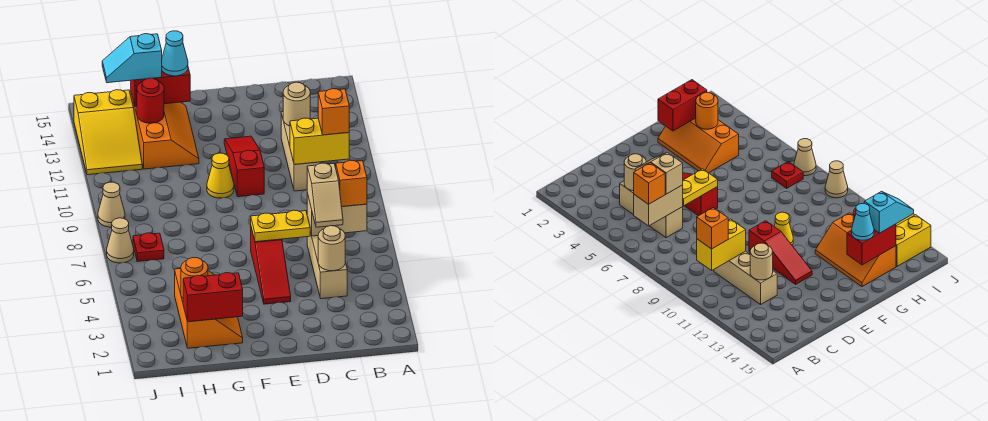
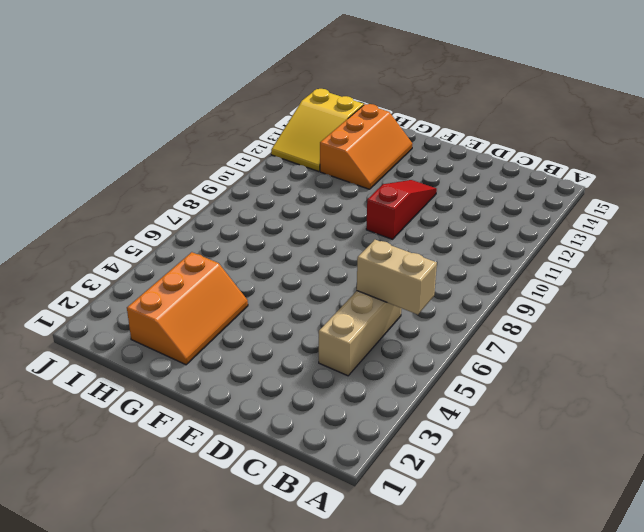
none -> tan 1x3 brick [281,112,321,191]
none -> red 1x3 slope [251,228,291,304]
none -> yellow 1x1 cone [207,153,234,198]

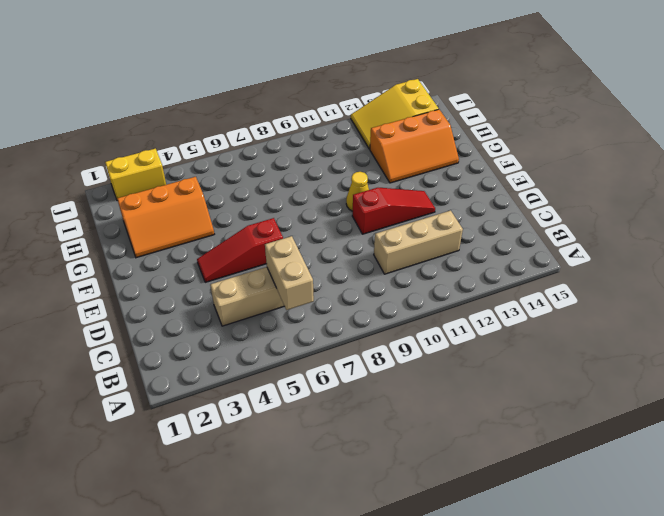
yellow 1x2 brick [105,149,166,201] -> yellow 1x2 brick turned to [290,118,349,164]
none -> red 1x1 plate [133,233,164,262]
none -> tan 1x1 cone [107,218,134,263]
none -> tan 1x1 cone [98,182,125,227]

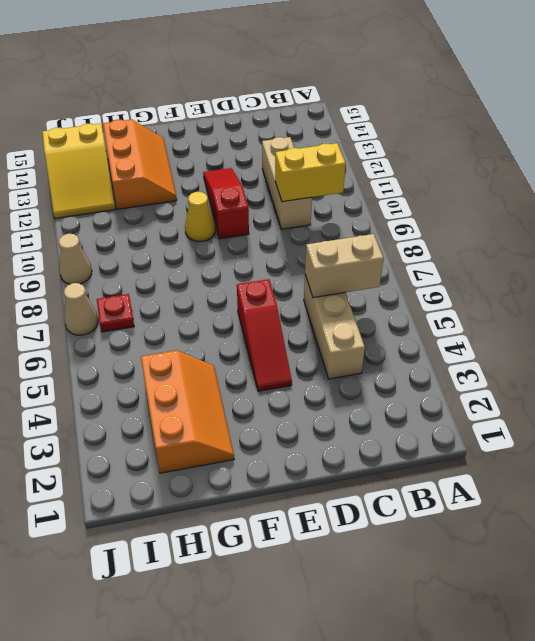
none -> tan 1x1 round brick [318,226,345,271]
none -> tan 1x1 round brick [283,82,310,126]
none -> yellow 1x2 plate [251,210,310,242]

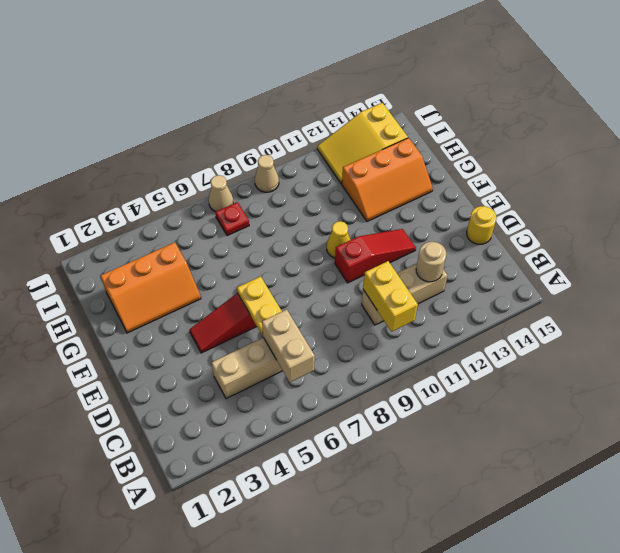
yellow 1x1 round brick [467,206,496,244] -> none
none -> tan 1x1 round brick [318,226,345,271]
none -> red 1x2 brick [183,273,243,322]
none -> red 1x2 brick [131,68,190,107]

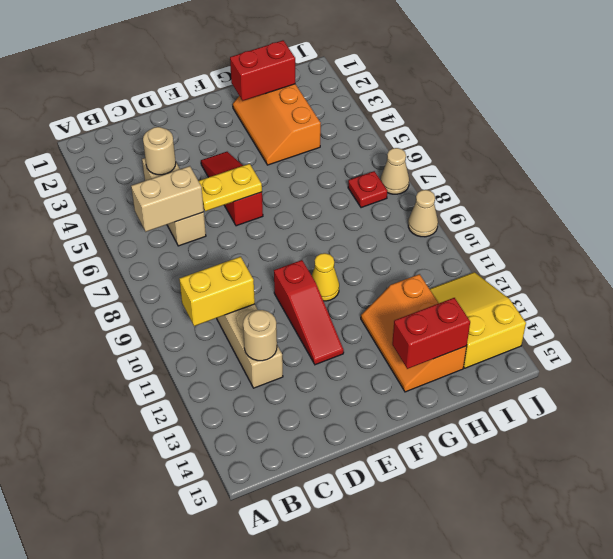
none -> orange 1x1 round brick [181,258,208,298]
none -> red 1x1 round brick [137,78,164,123]
none -> orange 1x1 brick [336,160,367,207]

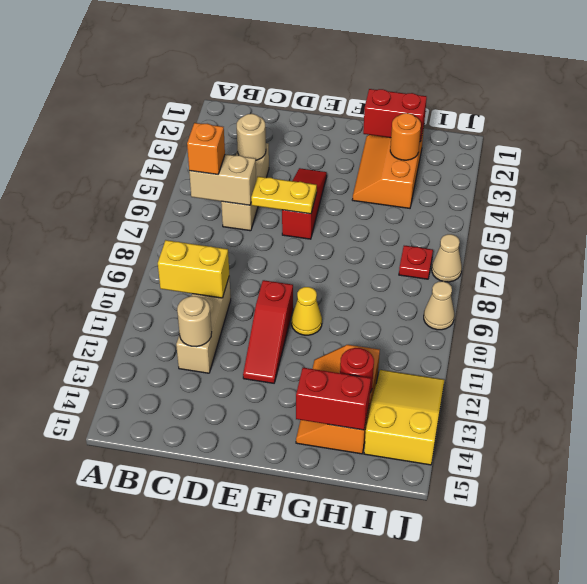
none -> orange 1x1 brick [318,89,349,135]
none -> tan 1x2 slope [307,163,343,227]
none -> cyan 1x1 cone [162,31,188,76]

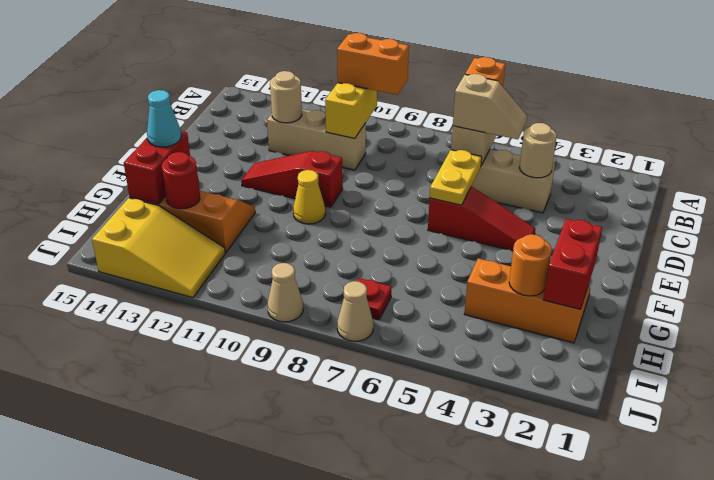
orange 1x2 brick [337,33,409,95] -> orange 1x1 brick [318,89,349,135]
none -> cyan 1x2 slope [102,34,162,83]

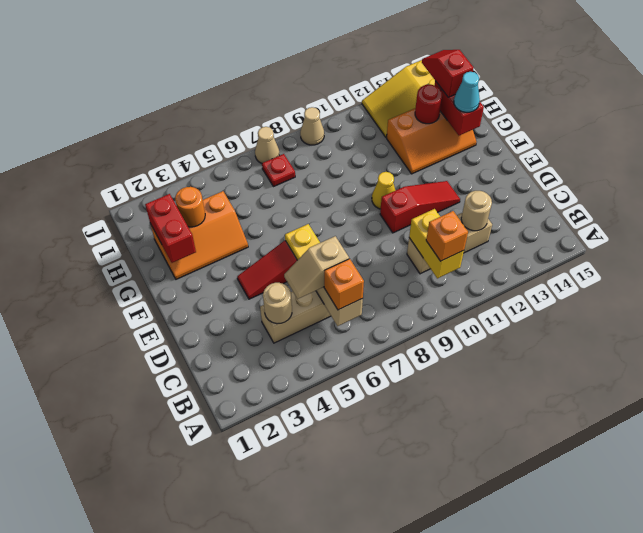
red 1x2 slope [422,50,473,97] -> cyan 1x2 slope [102,34,162,83]

